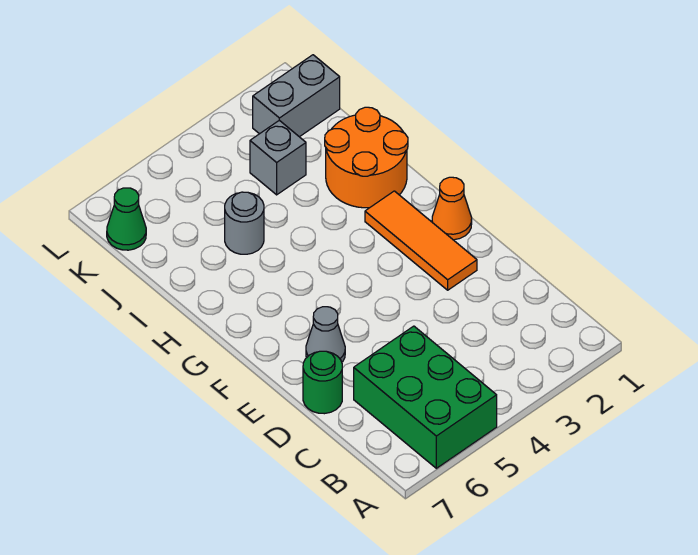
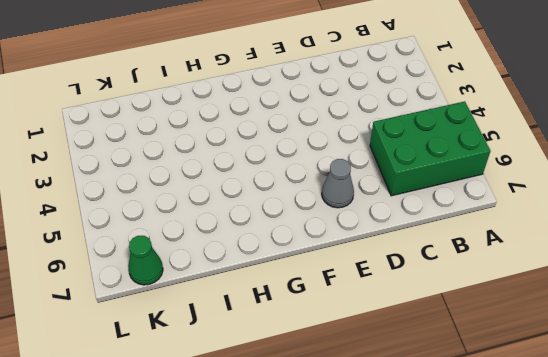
none -> green 1x1 round brick [303,351,342,414]
none -> orange 1x3 tile [365,191,477,290]

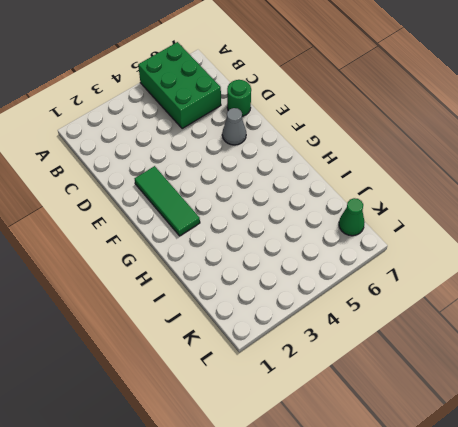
green 1x3 tile [135,166,200,236] -> orange 1x3 tile [365,191,477,290]
none -> orange 1x1 cone [432,177,472,240]
none -> orange 2x2 round brick [325,107,408,208]

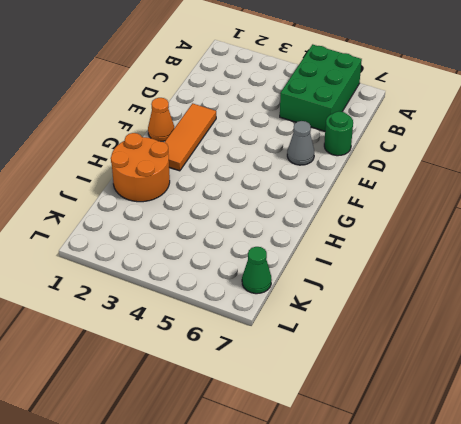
none -> grey 1x1 round brick [225,192,264,254]
none -> grey 1x1 brick [250,120,306,195]

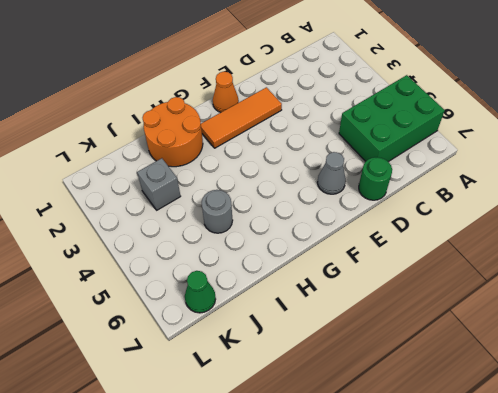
none -> grey 1x2 brick [253,55,340,137]

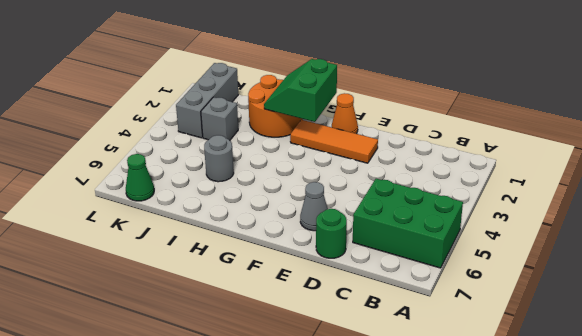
green 2x2 slope [264,59,337,122] -> none
grey 1x3 brick [176,63,238,138] -> grey 1x2 brick [253,55,340,137]

